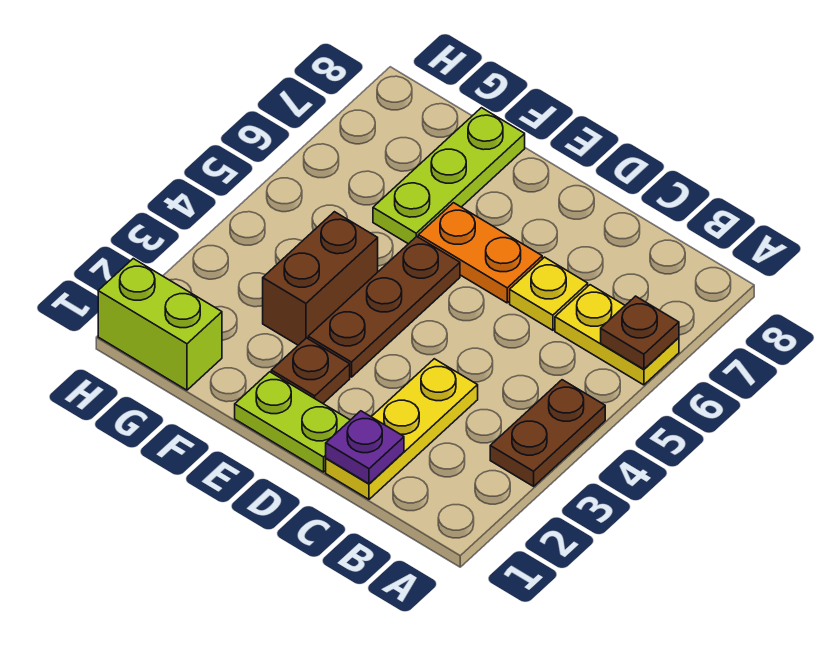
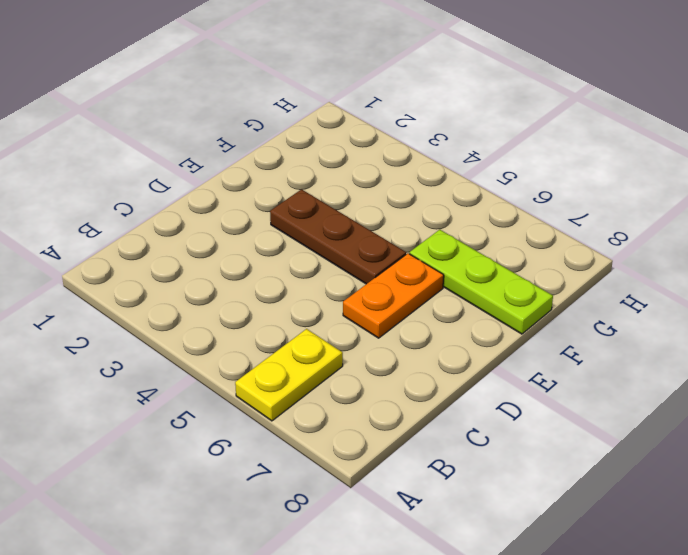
none -> brown 1x2 plate [490,380,605,486]
none -> yellow 1x3 plate [326,359,478,499]
none -> yellow 1x1 plate [510,257,588,330]

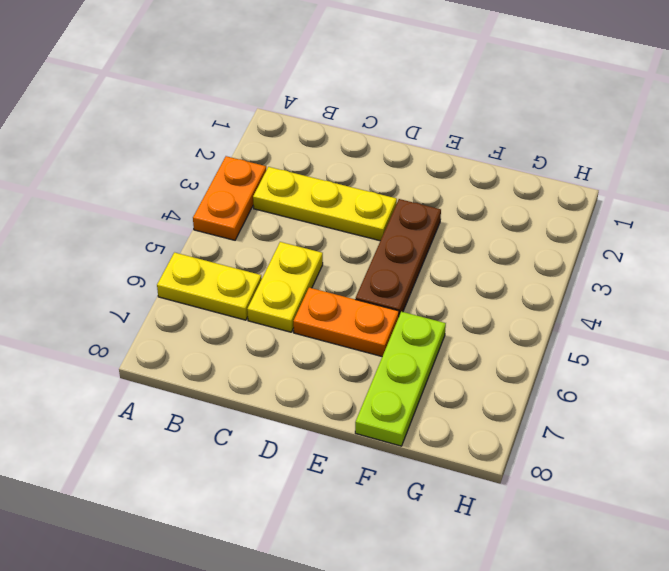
orange 1x2 plate [193,156,266,240] -> brown 1x2 plate [490,380,605,486]
yellow 1x3 plate [253,167,397,241] -> yellow 1x3 plate turned to [326,359,478,499]
yellow 1x2 plate [247,242,323,332] -> yellow 1x1 plate [510,257,588,330]
none -> lime 1x2 plate [235,372,350,472]
none -> brown 1x1 plate [271,338,350,403]
none -> brown 1x2 brick [263,212,378,345]

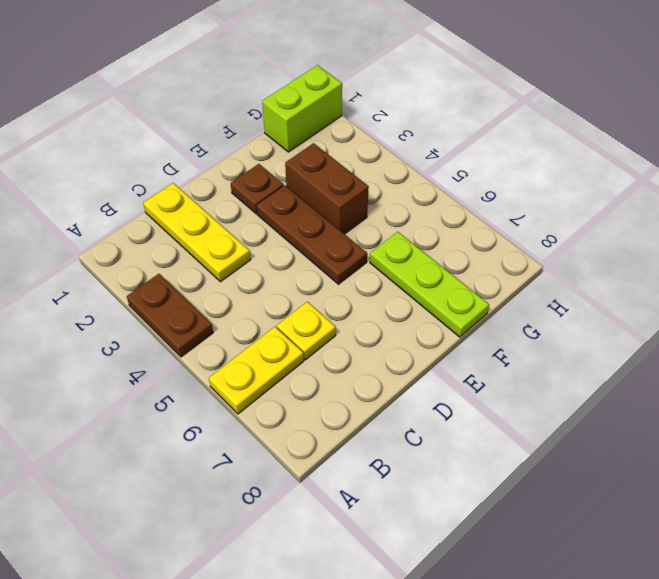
none -> lime 1x2 plate [235,372,350,472]
none -> orange 1x2 plate [418,203,542,303]
none -> brown 1x1 plate [601,296,679,369]

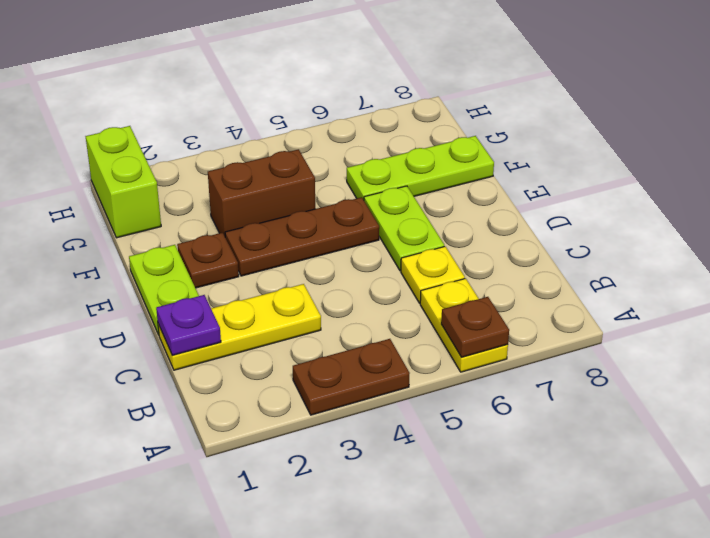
lime 1x2 plate [364,186,444,271] -> orange 1x2 plate [418,203,542,303]

